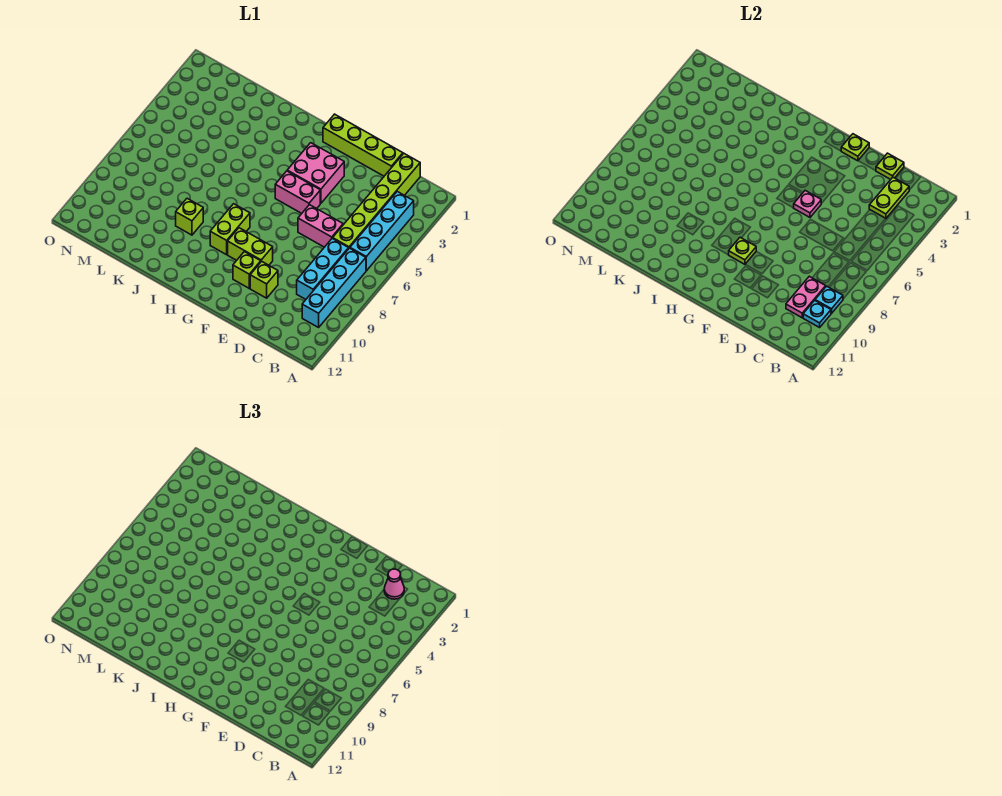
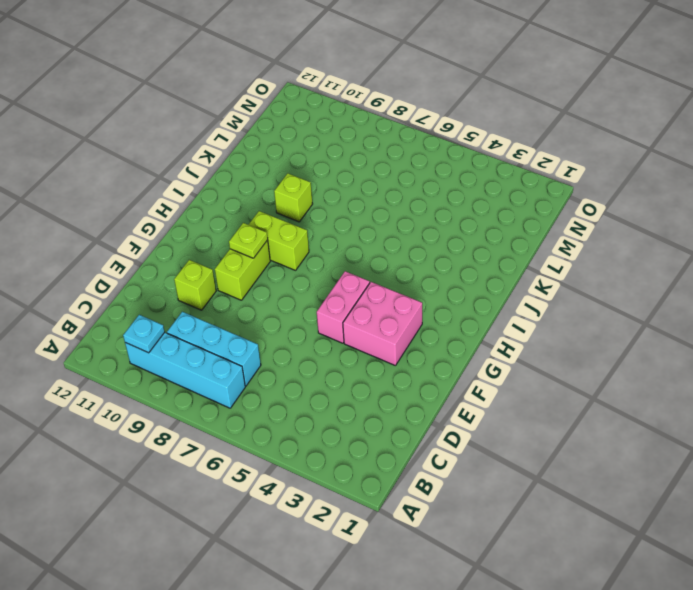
none -> cyan 1x4 brick [350,192,414,271]
none -> lime 1x6 brick [333,154,420,248]
none -> lime 1x4 brick [323,114,403,176]

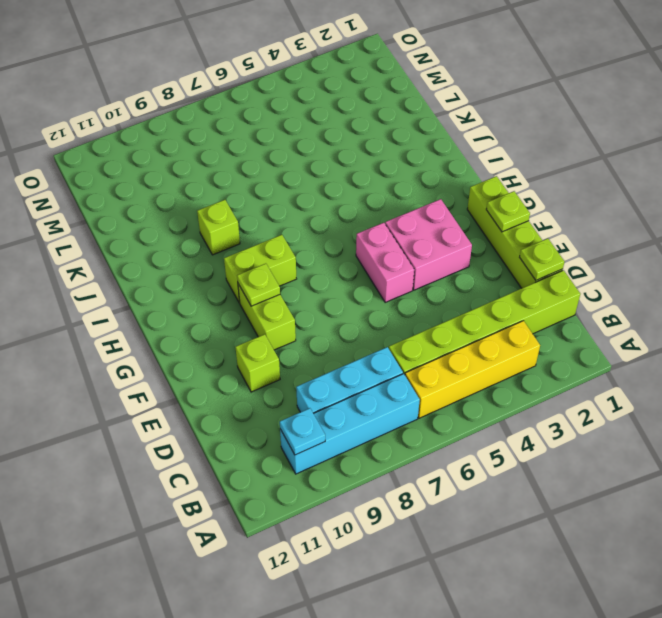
yellow 1x4 brick [405,321,540,418] -> cyan 1x4 brick [350,192,414,271]
none -> pink 1x2 brick [298,205,343,247]
none -> lime 1x1 brick [233,252,261,288]
none -> cyan 1x1 plate [815,286,843,313]

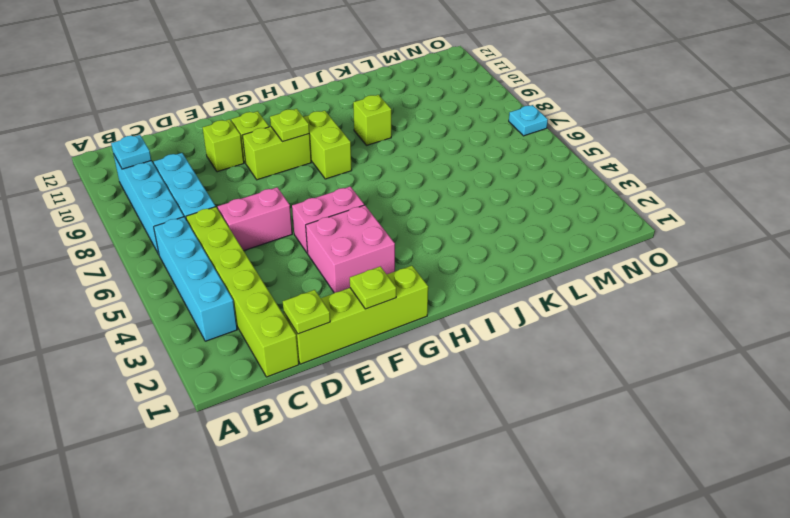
cyan 1x1 plate [509,105,548,136] -> cyan 1x1 plate moved to [815,286,843,313]
none -> lime 1x2 plate [869,177,909,218]
none -> pink 1x2 plate [786,276,826,318]
none -> pink 1x1 plate [794,191,821,217]

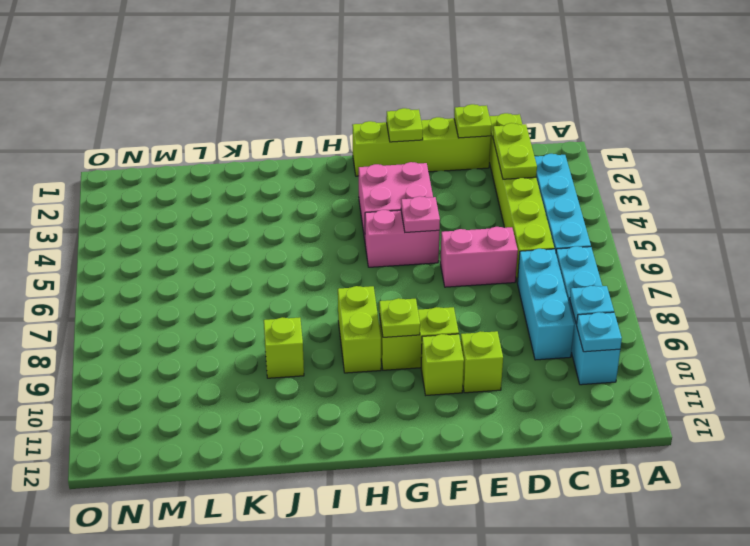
none -> pink 1x2 plate [786,276,826,318]
none -> pink 1x1 cone [384,569,404,599]

